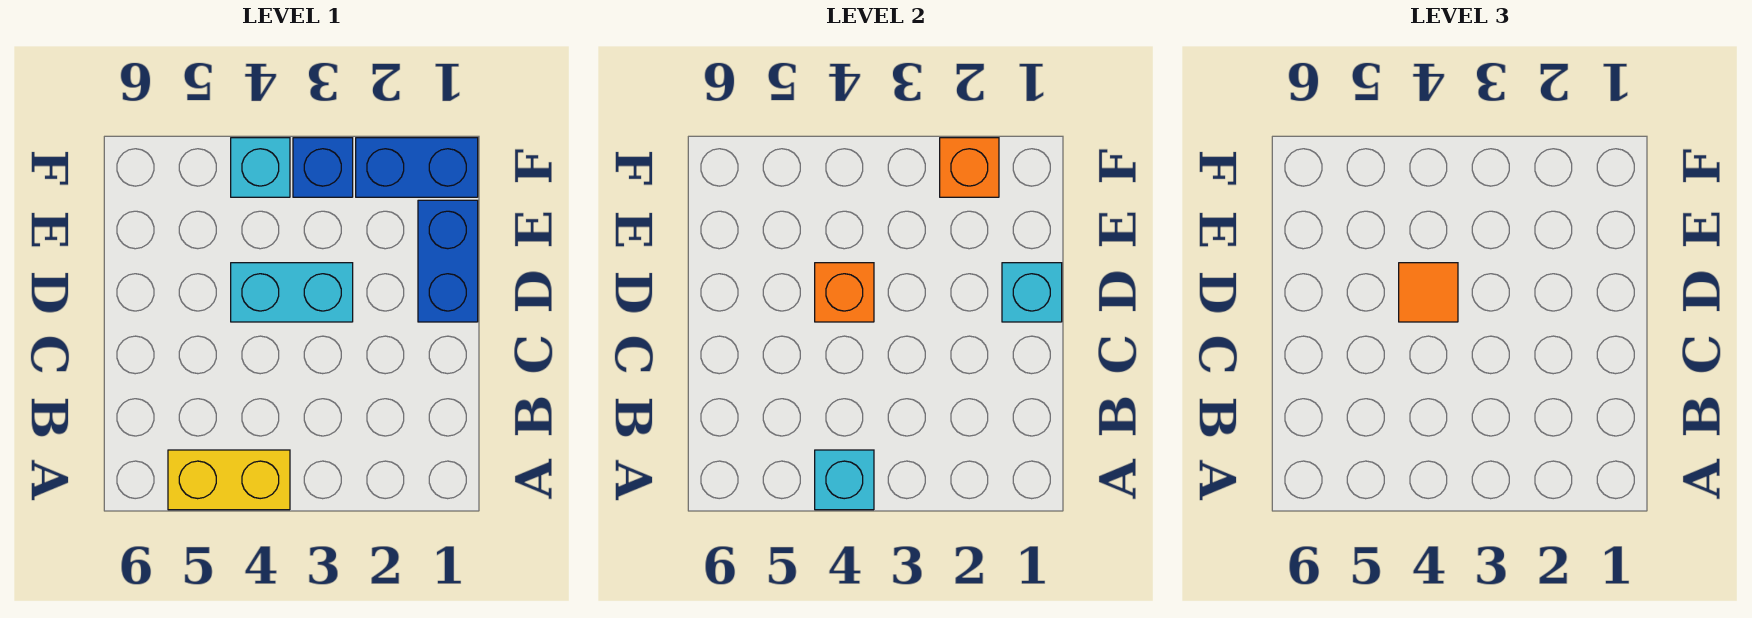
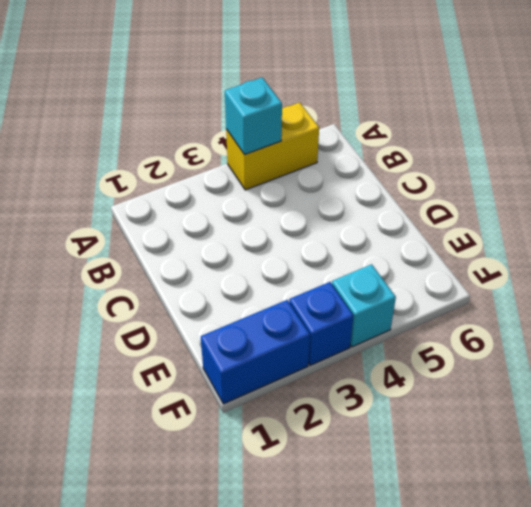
none -> blue 1x2 brick [418,200,478,322]
none -> cyan 1x2 brick [231,263,353,322]

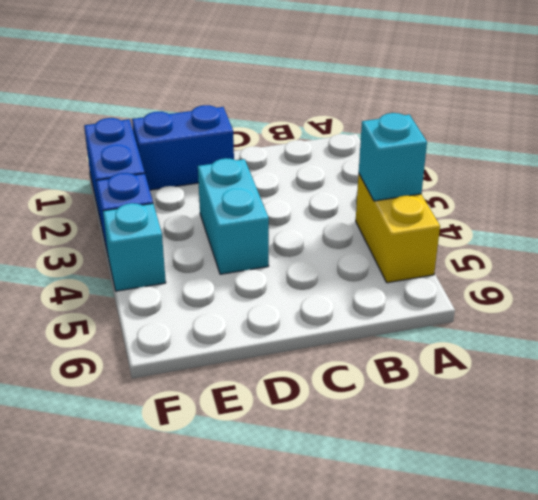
none -> cyan 1x1 brick [1002,263,1062,322]
none -> orange 1x1 brick [815,263,874,322]

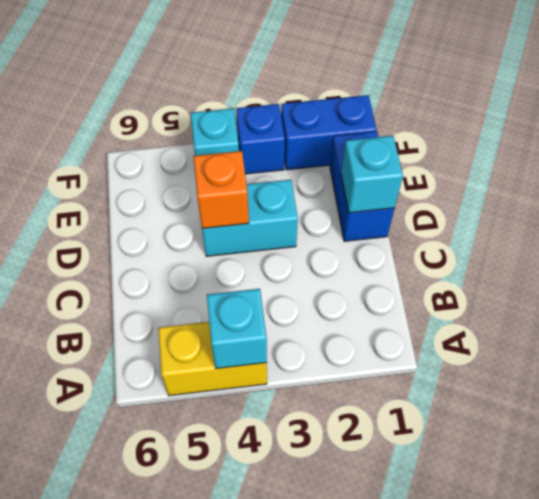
none -> orange 1x1 brick [940,138,999,197]
none -> orange 1x1 tile [1399,263,1458,322]

